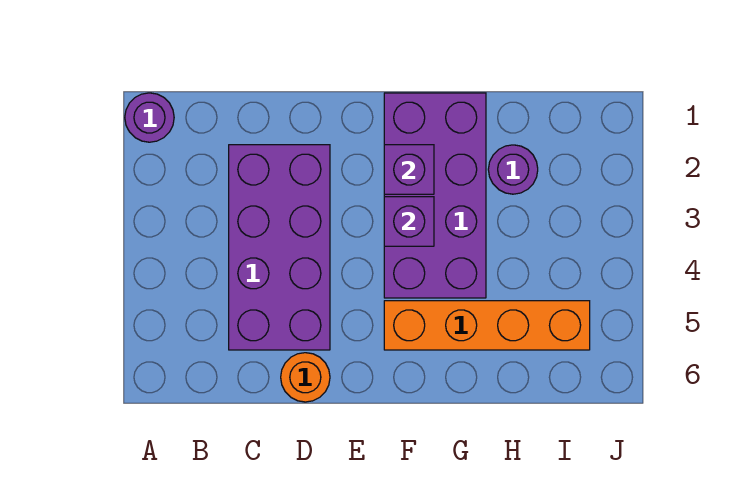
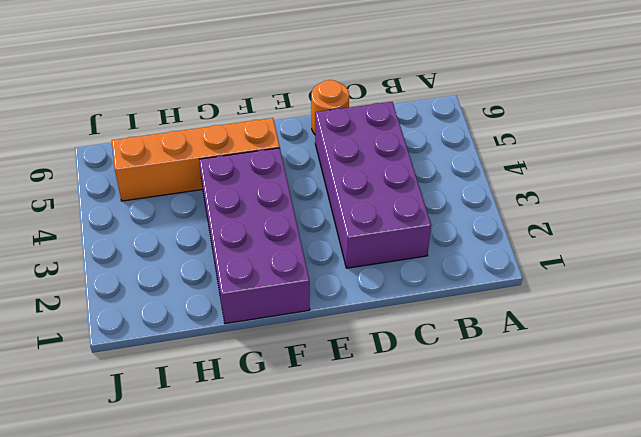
none -> purple 1x1 round brick [125,93,174,142]
none -> purple 1x1 round brick [488,145,538,194]

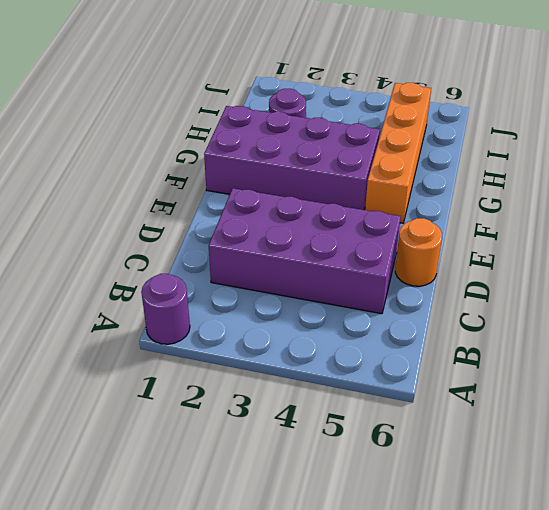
none -> purple 1x1 brick [384,145,434,194]
none -> purple 1x1 brick [384,197,434,246]

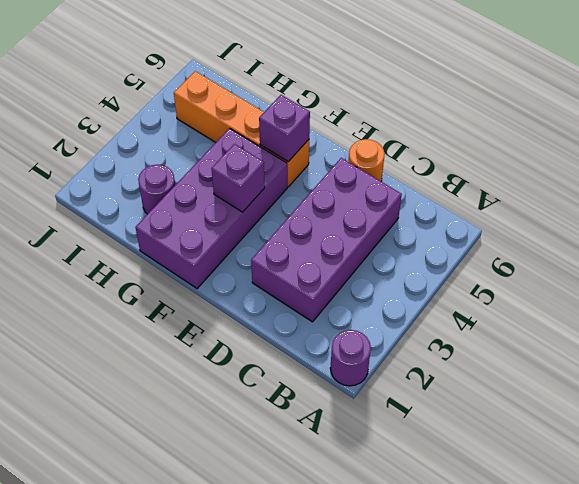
purple 1x1 brick [259,95,310,162] -> purple 1x1 brick moved to [384,145,434,194]

